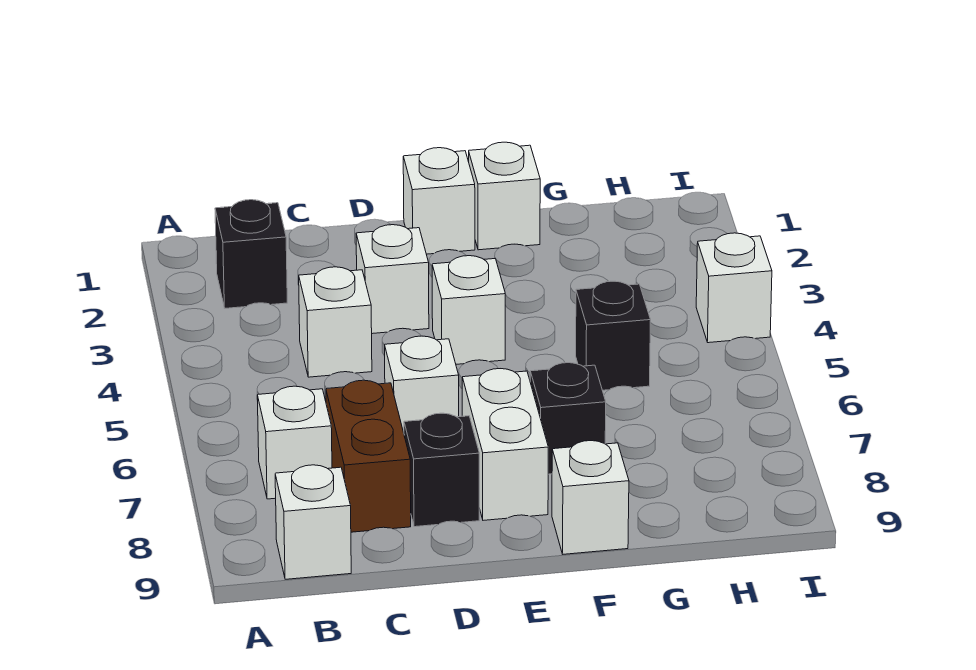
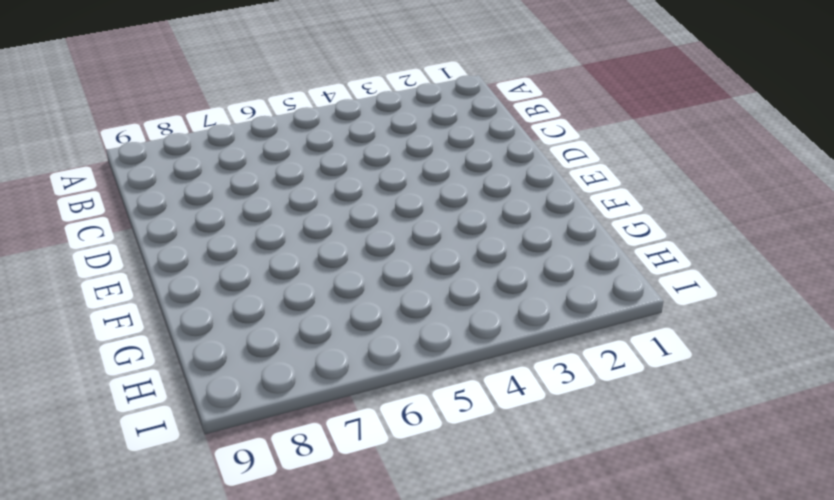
none -> black 1x1 brick [215,200,287,308]
none -> white 1x1 brick [257,386,332,499]
none -> white 1x1 brick [275,465,351,579]

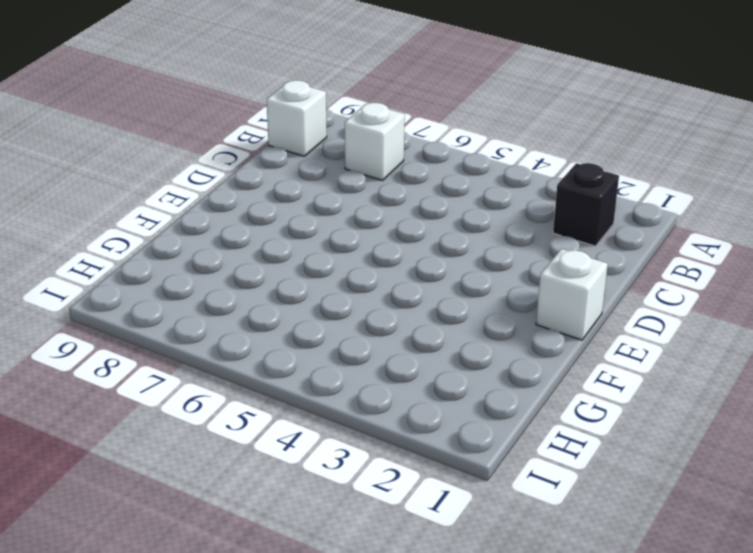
none -> white 1x1 brick [299,267,372,377]
none -> brown 1x2 brick [326,380,411,532]
none -> white 1x1 brick [356,225,429,334]

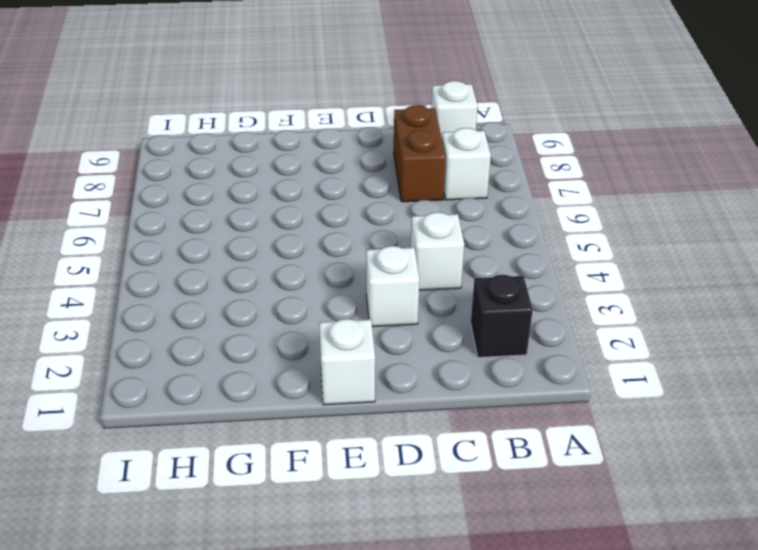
none -> white 1x1 brick [385,336,459,433]
none -> black 1x1 brick [404,413,479,527]
none -> white 1x1 brick [432,256,505,364]

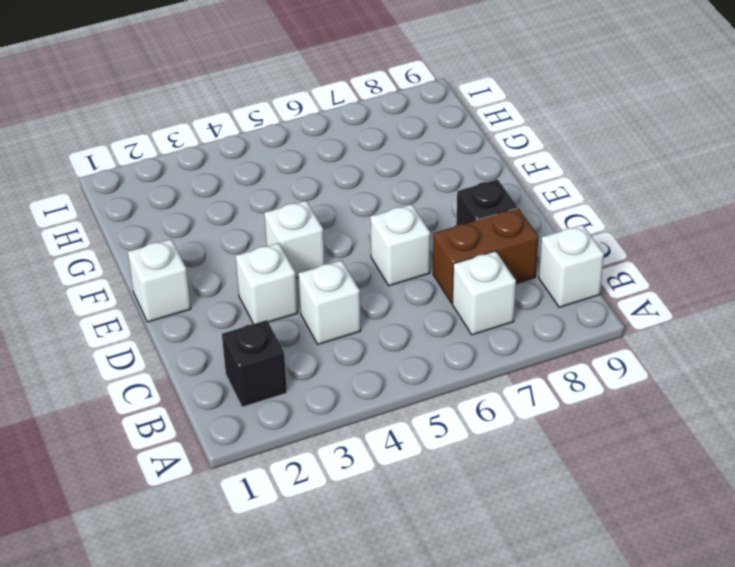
none -> white 1x2 brick [462,369,548,520]
none -> white 1x1 brick [469,142,540,250]
none -> black 1x1 brick [530,363,606,474]

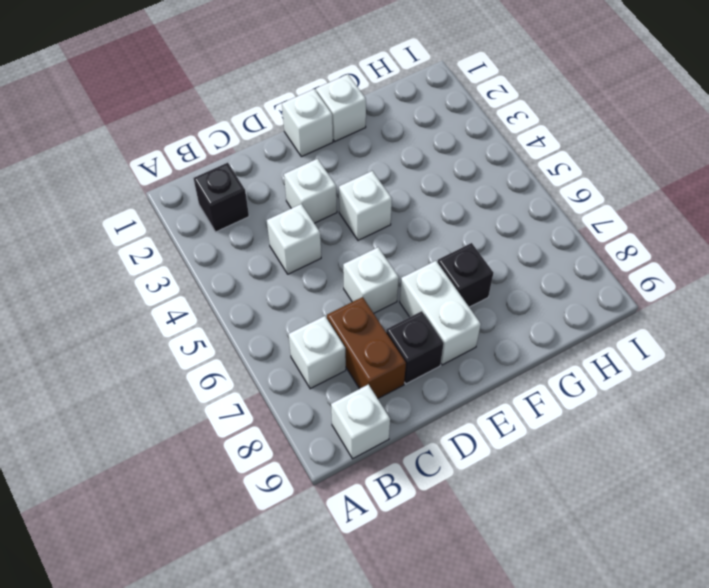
none -> white 1x1 brick [552,441,629,554]
none -> black 1x1 brick [576,281,650,390]
none -> white 1x1 brick [696,233,772,343]

